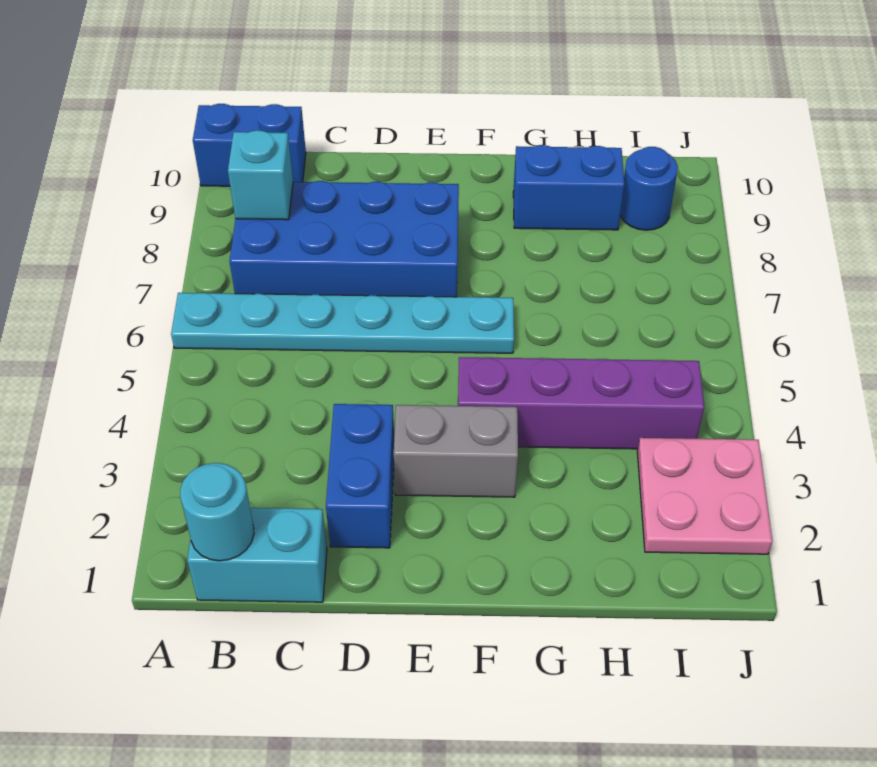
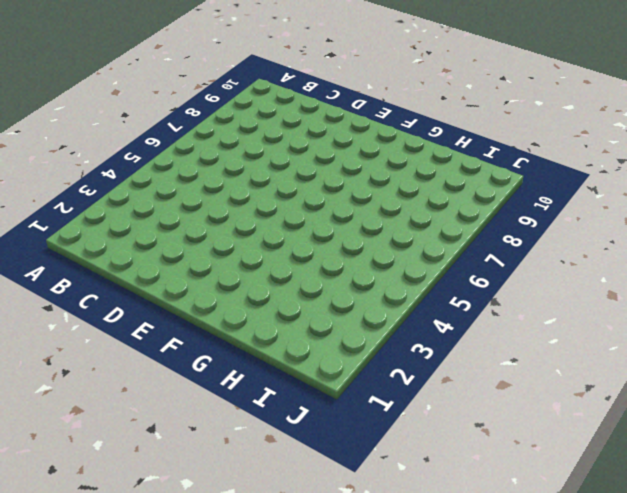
none -> cyan 1x6 plate [171,293,514,353]
none -> blue 1x2 brick [193,104,306,186]
none -> cyan 1x2 brick [187,508,327,602]

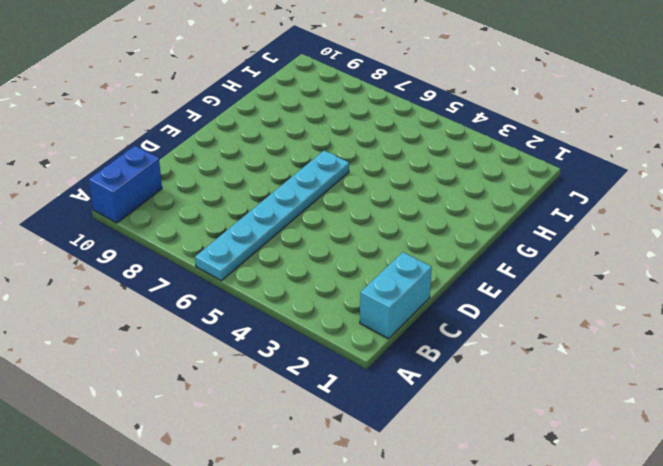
none -> blue 2x4 brick [230,181,459,297]
none -> blue 1x2 brick [326,404,394,548]
none -> grey 1x2 brick [394,405,518,497]

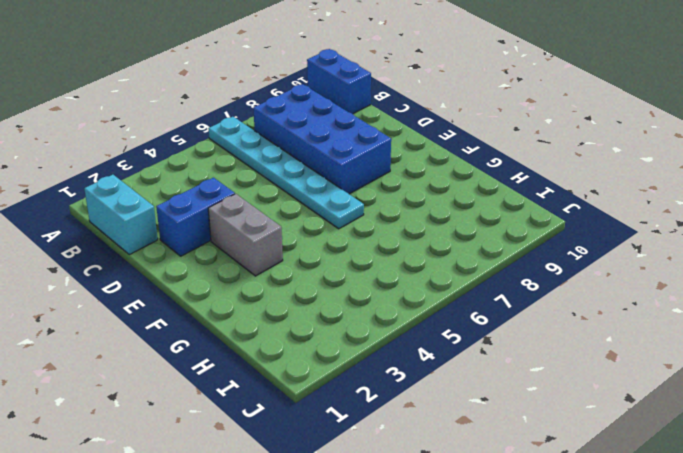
none -> purple 1x4 brick [458,357,704,449]
none -> blue 1x2 brick [513,145,624,230]
none -> pink 2x2 plate [637,438,772,554]

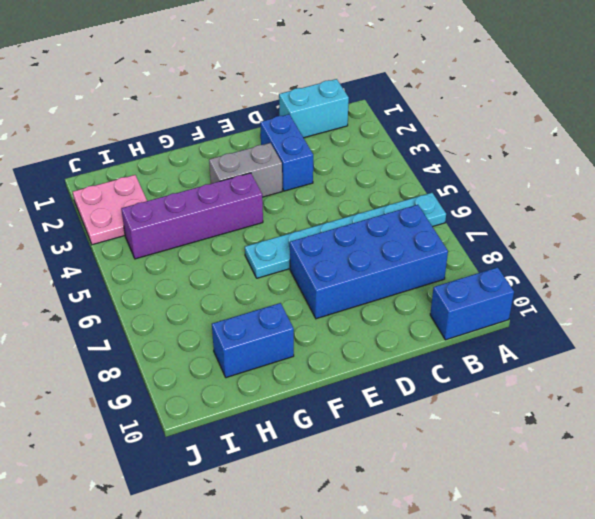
none -> blue 1x1 round brick [620,147,678,230]
none -> cyan 1x1 round brick [180,463,254,561]
none -> cyan 1x1 brick [228,130,293,220]

